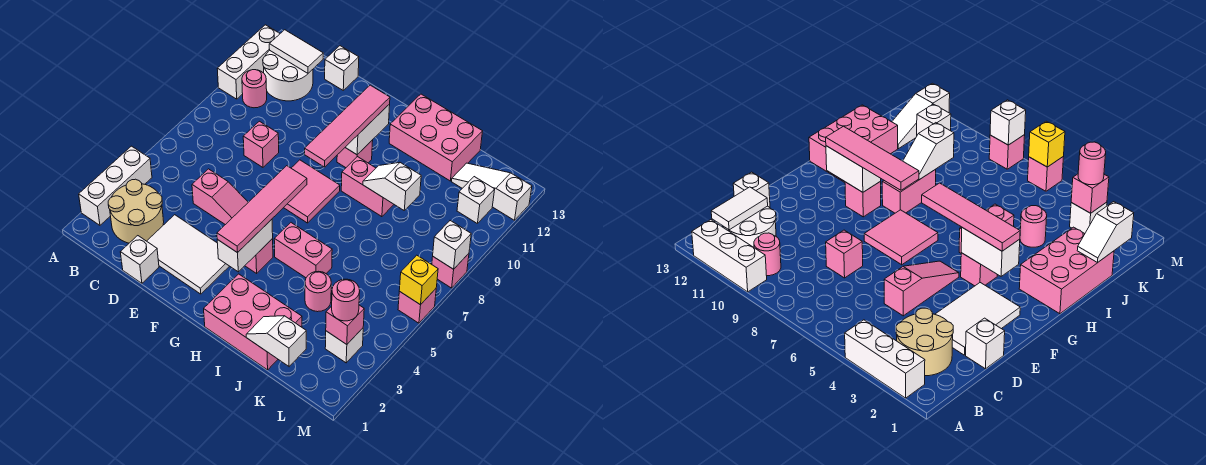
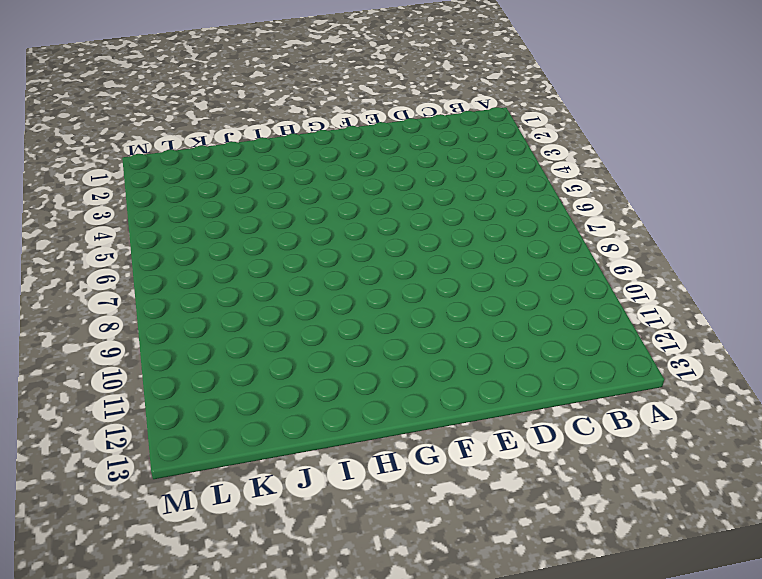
none -> white 1x3 brick [79,146,152,225]
none -> white 1x3 brick [217,25,280,99]
none -> tan 2x2 round brick [108,179,164,243]
none -> pink 1x1 round brick [242,70,267,108]

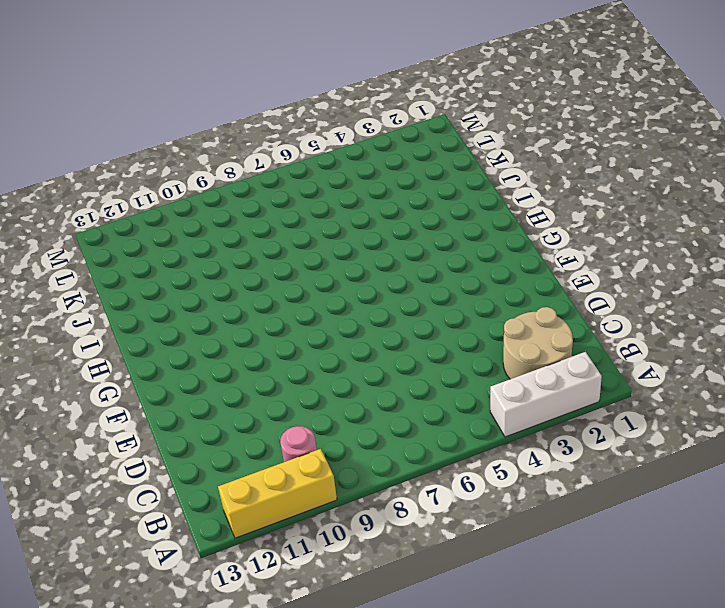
yellow 1x3 brick [218,449,337,538] -> white 1x3 brick [217,25,280,99]
none -> white 2x2 round brick [263,50,313,101]
none -> white 1x1 brick [120,236,159,283]
none -> white 2x3 tile [147,215,229,294]
none -> pink 1x3 slope [192,169,248,225]

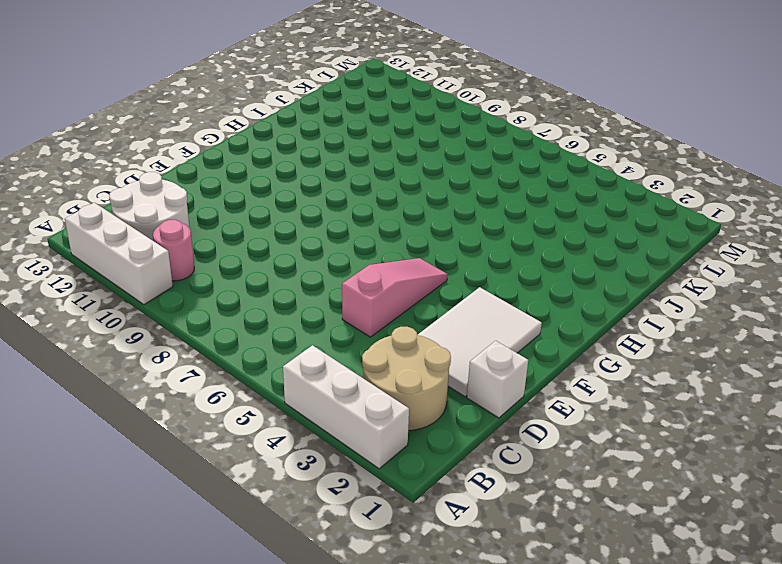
none -> pink 1x1 brick [243,121,279,167]
none -> white 1x1 brick [325,46,359,90]
none -> pink 2x2 tile [284,160,340,223]
none -> pink 1x1 brick [245,239,273,273]

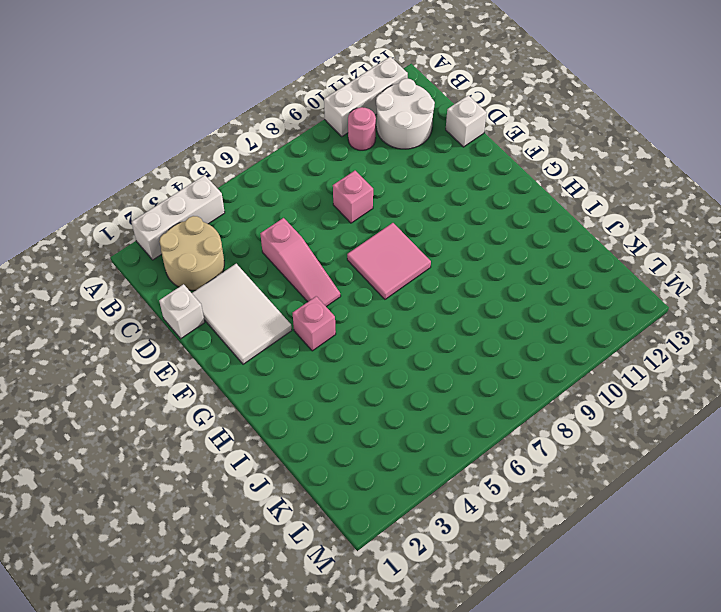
none -> pink 1x1 brick [337,140,373,168]
none -> pink 2x3 brick [204,274,302,370]
none -> pink 1x2 brick [274,223,332,278]
none -> pink 1x2 brick [341,157,394,217]

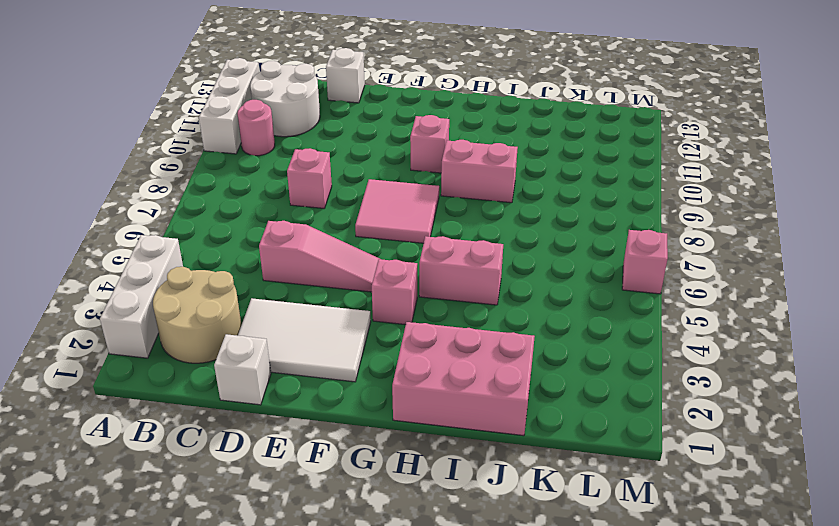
none -> pink 2x3 brick [389,94,483,181]
none -> pink 1x1 round brick [305,271,331,312]
none -> white 1x3 slope [451,163,532,220]
none -> white 1x1 brick [325,328,363,363]

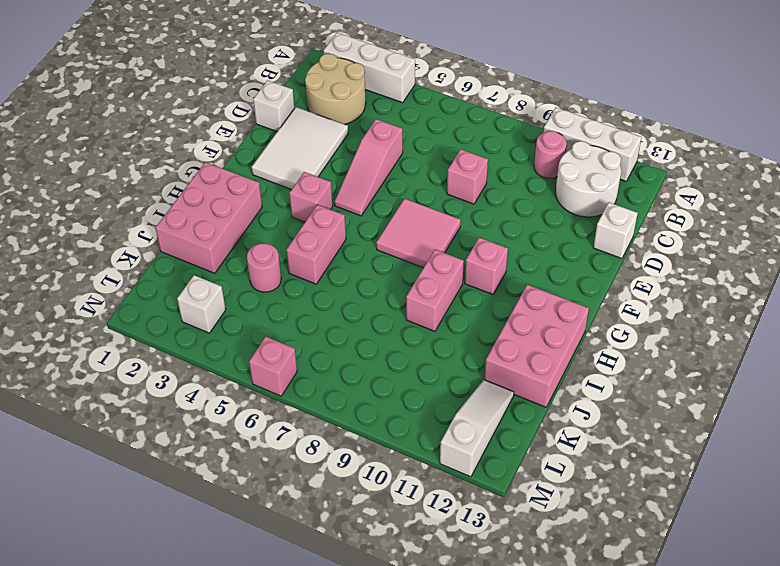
none -> white 1x1 brick [457,177,495,224]
none -> pink 1x1 brick [432,254,469,288]
none -> white 1x2 tile [269,30,323,73]
none -> white 1x2 brick [217,219,273,272]

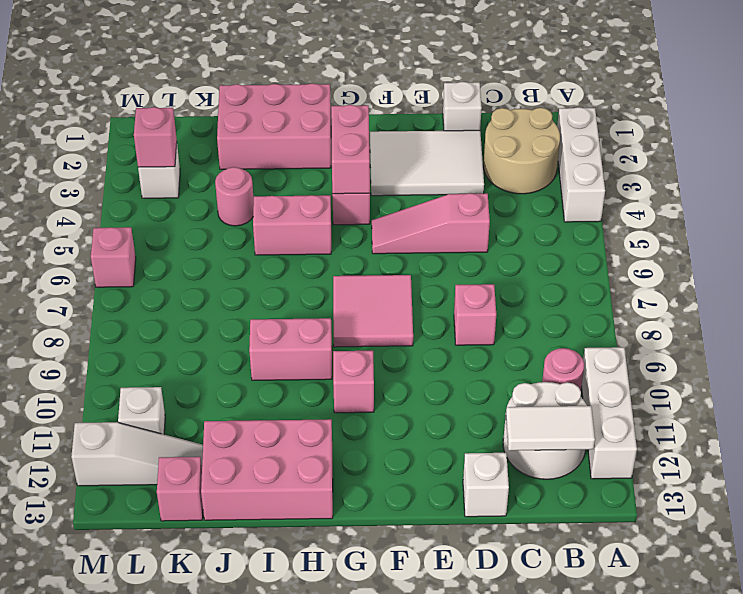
pink 1x2 brick [331,105,370,194] -> white 1x2 brick [217,219,273,272]
pink 1x1 brick [157,457,203,521] -> pink 1x1 brick moved to [432,254,469,288]
none -> white 1x2 brick [345,104,390,155]
none -> white 1x2 slope [363,162,421,210]
none -> white 1x2 slope [246,316,306,366]
none -> yellow 1x1 brick [399,255,438,305]

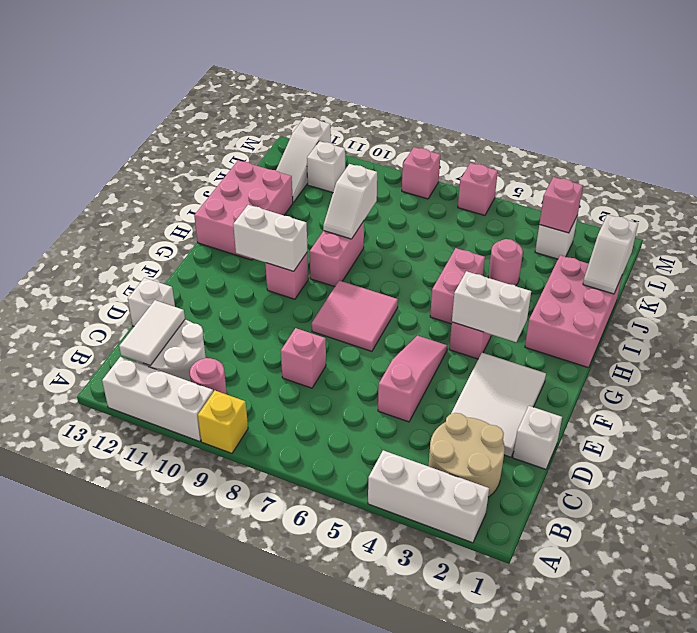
yellow 1x1 brick [198,391,248,453] -> yellow 1x1 brick moved to [399,255,438,305]
none -> white 1x1 brick [433,221,471,269]
none -> pink 1x4 tile [217,166,307,253]
none -> pink 1x4 tile [305,85,390,167]
none -> pink 1x1 round brick [332,279,360,321]

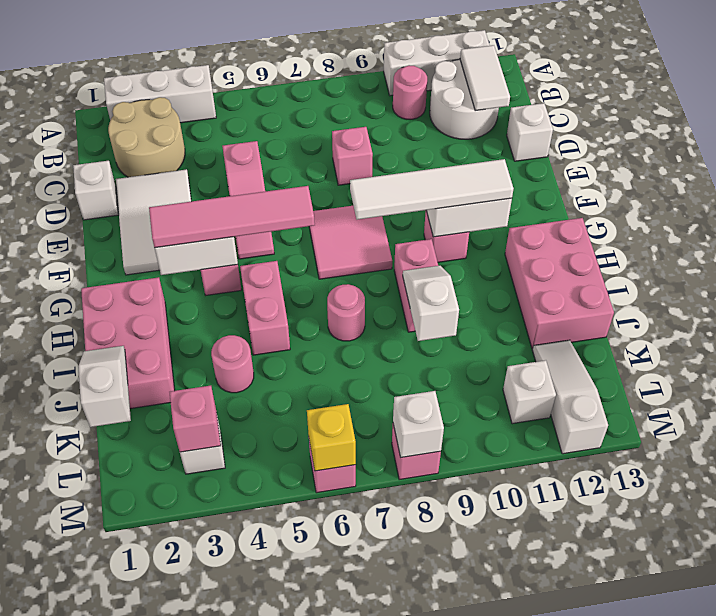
white 1x4 tile [350,159,514,220] -> pink 1x4 tile [305,85,390,167]
pink 1x1 round brick [327,284,365,341] -> pink 1x1 round brick moved to [332,279,360,321]

